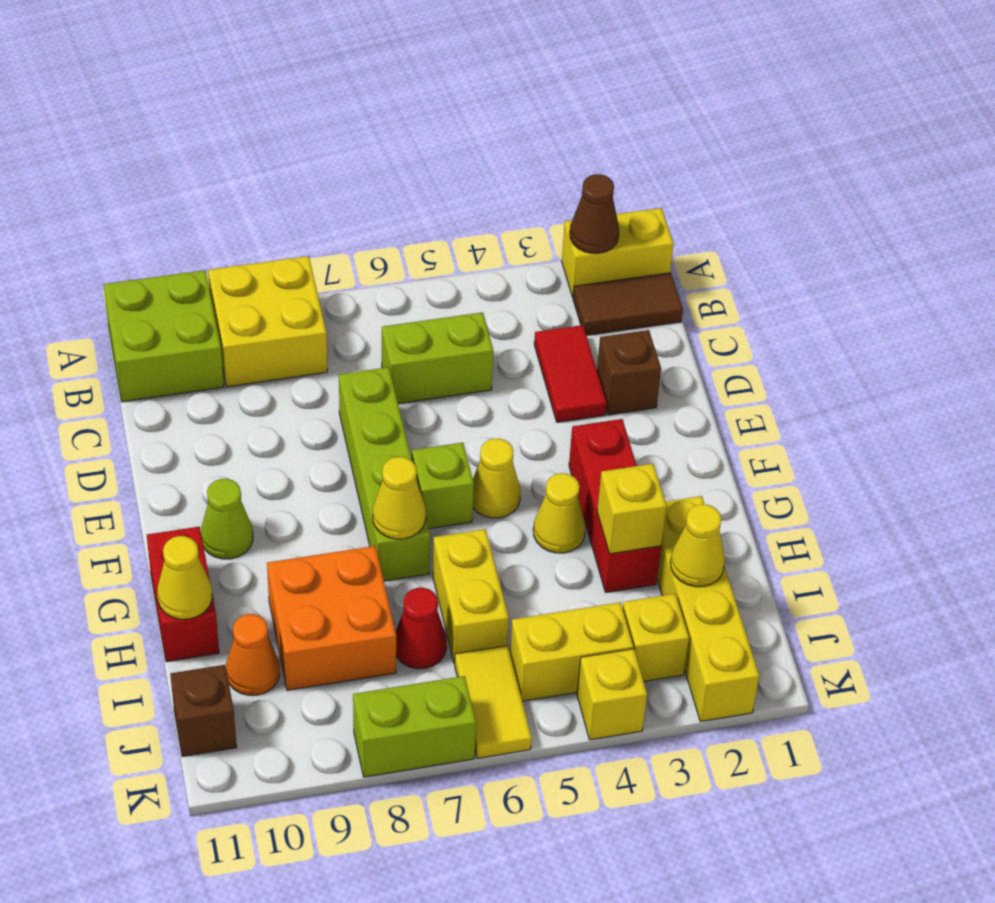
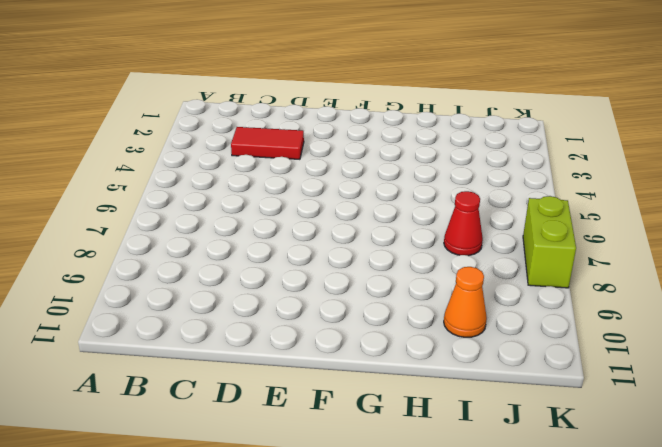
none -> yellow 1x2 brick [562,208,674,297]
none -> yellow 2x2 brick [208,256,327,387]
none -> lime 2x2 brick [104,270,224,402]
none -> brown 1x2 tile [573,273,683,335]

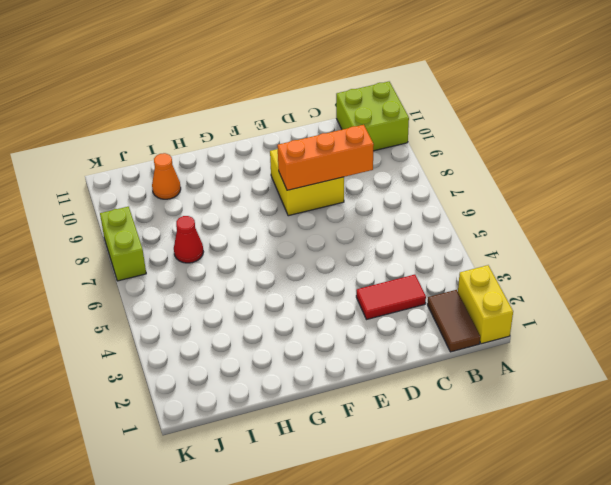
orange 1x3 brick [277,125,374,190] -> none
yellow 2x2 brick [270,149,344,216] -> yellow 2x2 brick moved to [208,256,327,387]
none -> lime 1x2 brick [382,312,493,404]
none -> brown 1x1 brick [597,330,661,415]
none -> lime 1x4 brick [339,367,430,581]
none -> red 1x3 brick [569,419,661,592]

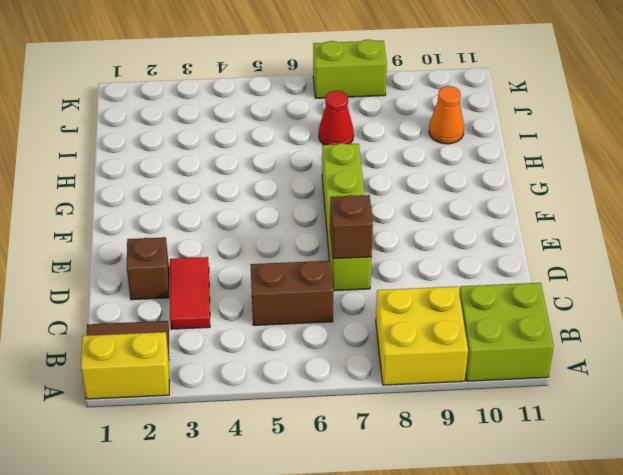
brown 1x2 brick [250,261,333,325] -> lime 1x2 brick [382,312,493,404]
brown 1x1 brick [330,195,373,259] -> brown 1x1 brick moved to [170,665,237,757]
none -> red 1x3 brick [569,419,661,592]
none -> yellow 1x1 cone [473,439,521,518]
none -> lime 1x1 brick [412,443,474,529]
none -> lime 1x1 cone [201,479,253,559]

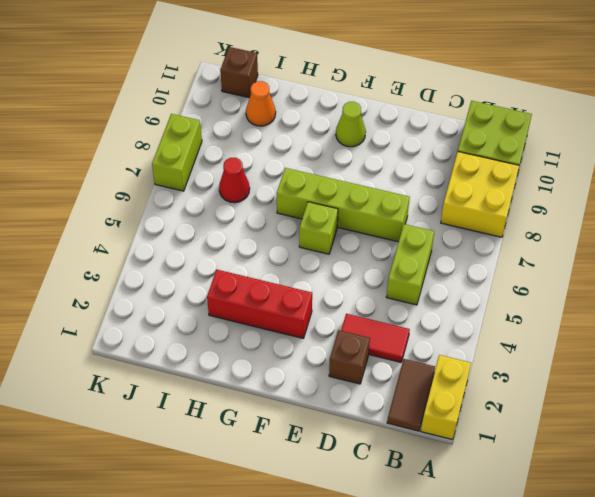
none -> yellow 1x1 cone [473,439,521,518]
none -> yellow 1x1 cone [533,473,585,553]
none -> red 1x2 brick [147,527,219,662]
none -> yellow 1x4 brick [657,496,759,722]

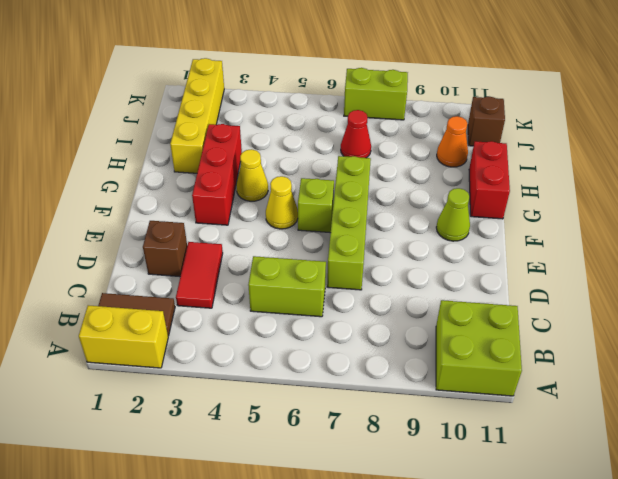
none -> yellow 2x2 brick [208,256,327,387]
none -> yellow 1x2 brick [433,529,509,664]
none -> orange 2x2 brick [267,546,396,690]
none -> yellow 1x1 brick [622,594,689,682]

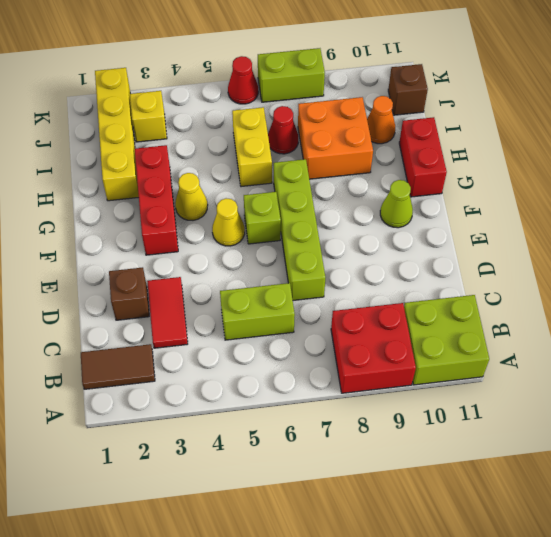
red 2x2 brick [331,303,416,393] -> yellow 2x2 brick [208,256,327,387]
red 1x1 cone [228,56,258,104] -> yellow 1x2 tile [455,646,532,758]
none -> yellow 1x2 brick [562,208,674,297]
none -> yellow 1x2 brick [510,602,633,701]
none -> yellow 1x1 brick [577,649,647,740]
none -> brown 1x1 cone [570,174,619,253]

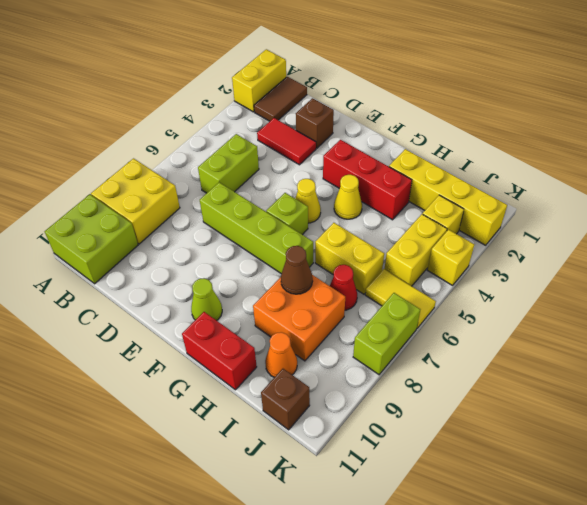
brown 1x1 cone [281,246,313,294] -> brown 1x1 cone moved to [570,174,619,253]
none -> yellow 1x1 cone [373,457,426,539]
none -> yellow 1x1 brick [597,464,667,554]
none -> yellow 1x1 cone [157,536,212,619]
none -> yellow 1x1 cone [670,504,725,587]

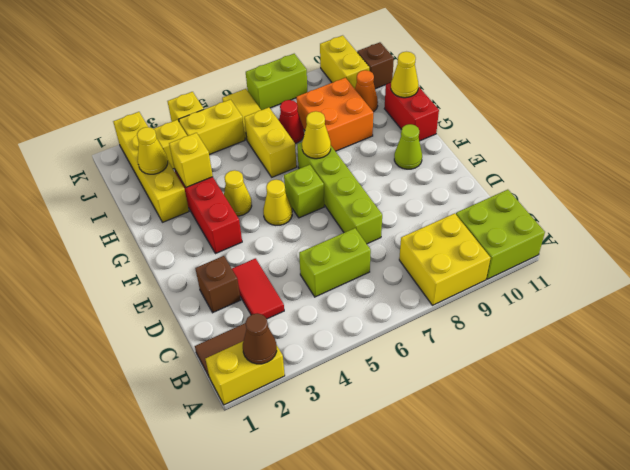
yellow 1x2 brick [320,35,369,89] -> none

